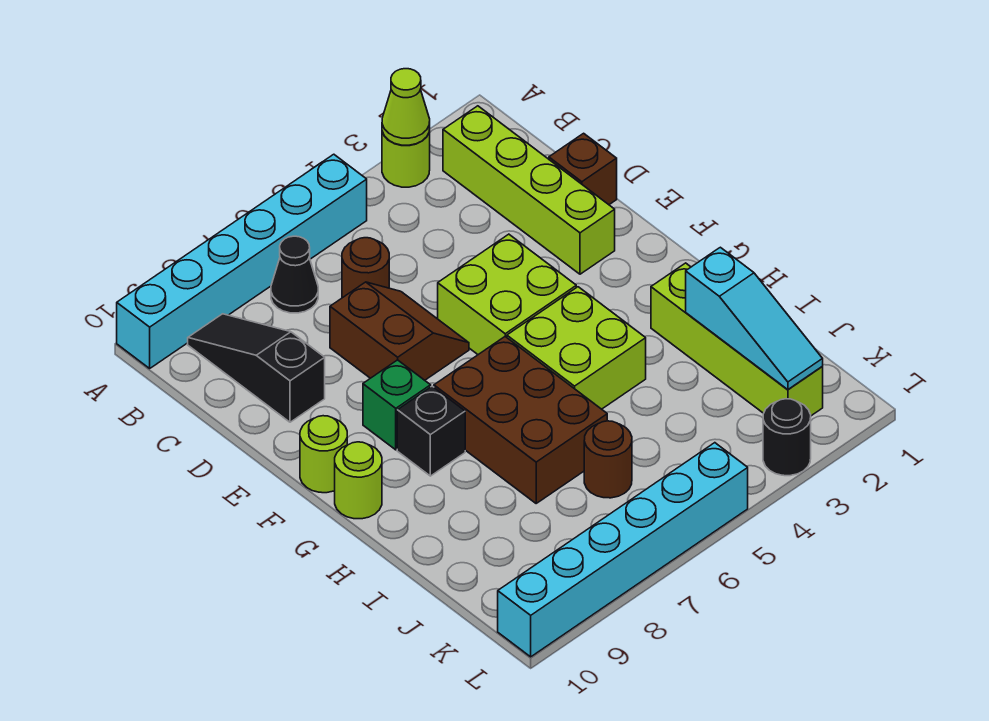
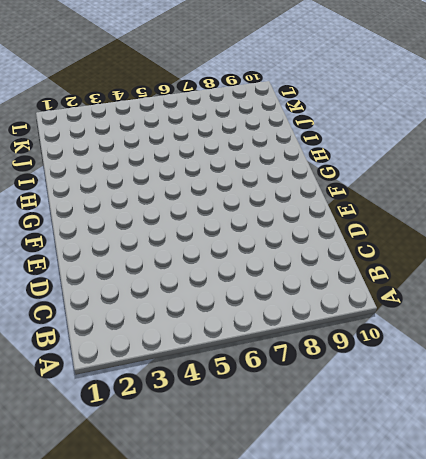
none -> lime 1x1 round brick [382,129,430,187]
none -> cyan 1x6 brick [117,154,367,368]
none -> lime 1x4 brick [443,106,615,274]

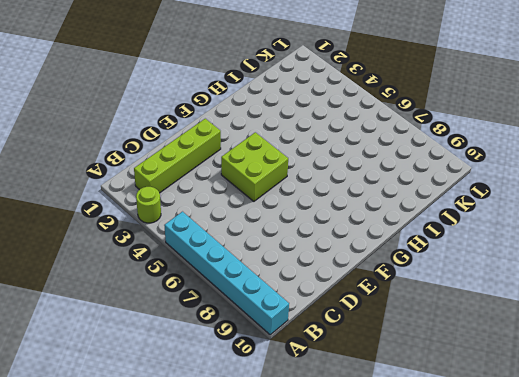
none -> black 1x1 cone [271,236,318,313]
none -> black 1x3 slope [188,314,325,422]
none -> brown 1x1 round brick [342,238,389,298]

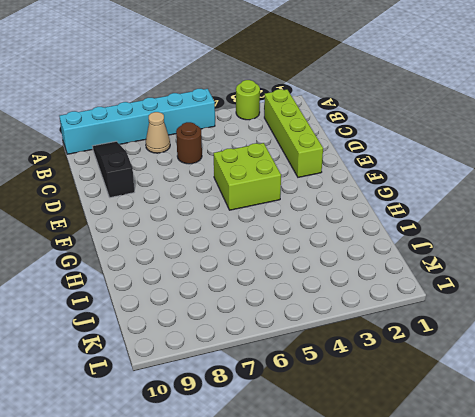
tan 1x1 cone [146,112,170,153] -> black 1x1 cone [271,236,318,313]
none -> brown 1x1 brick [549,133,617,205]
none -> brown 2x2 slope [330,282,469,380]
none -> green 1x1 brick [363,360,431,450]

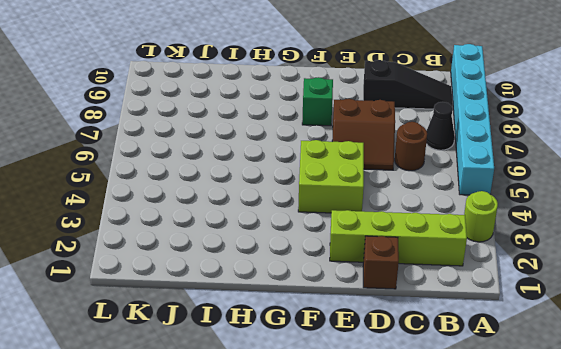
none -> lime 1x1 round brick [300,416,347,493]
none -> lime 2x2 brick [507,287,646,409]
none -> brown 2x3 brick [434,337,607,503]

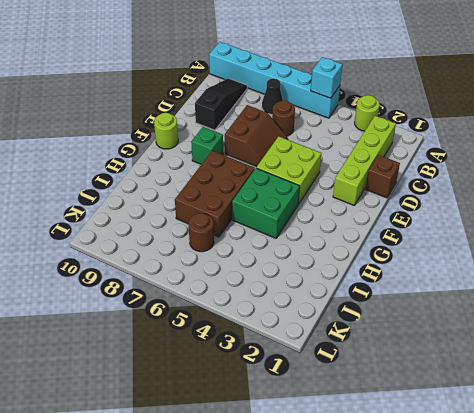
cyan 1x1 brick [311,57,342,98] -> none
green 2x2 brick [232,168,300,238] -> lime 2x2 brick [507,287,646,409]
none -> black 1x1 brick [397,386,465,476]
none -> lime 1x1 round brick [335,442,382,519]
none -> lime 1x4 brick [651,263,823,416]

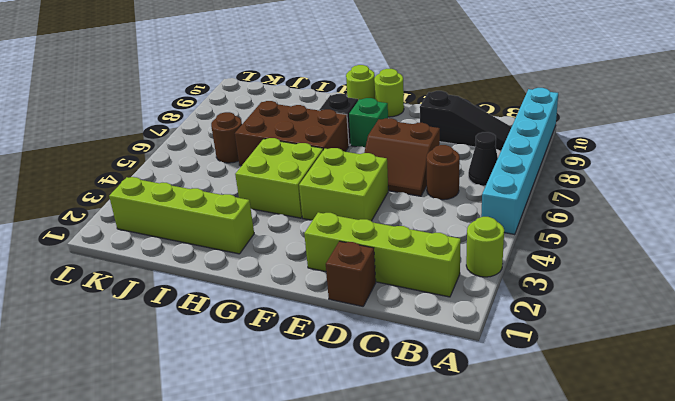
none -> black 1x1 round brick [763,399,811,476]
none -> cyan 1x6 brick [498,443,748,657]
none -> lime 1x1 cone [382,69,430,145]

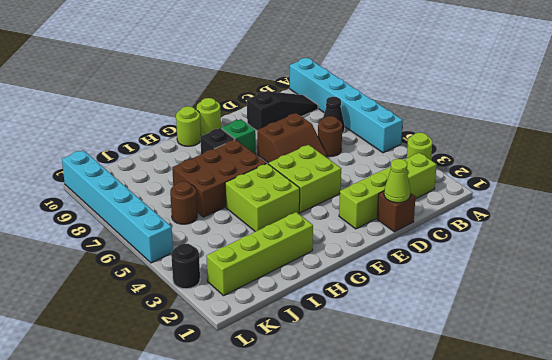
lime 1x1 cone [384,159,410,203] -> lime 1x1 cone moved to [382,69,430,145]
none -> cyan 1x3 slope [686,247,823,390]

